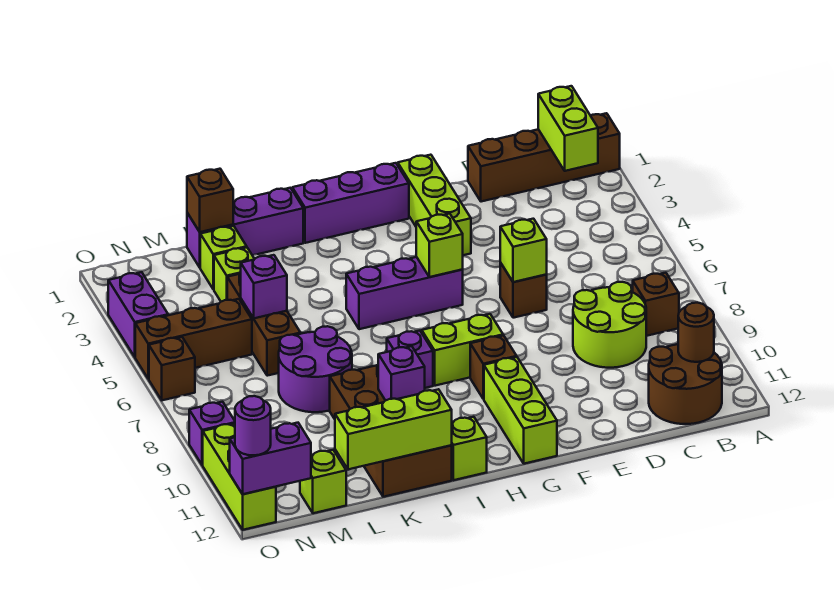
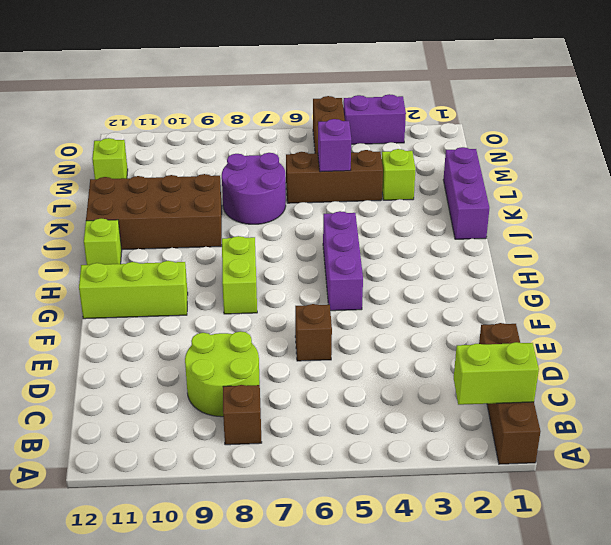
none -> brown 2x2 round brick [649,344,722,424]
none -> lime 1x3 brick [398,155,471,255]
none -> purple 1x3 brick [292,163,409,243]
none -> brown 1x1 brick [470,335,517,399]

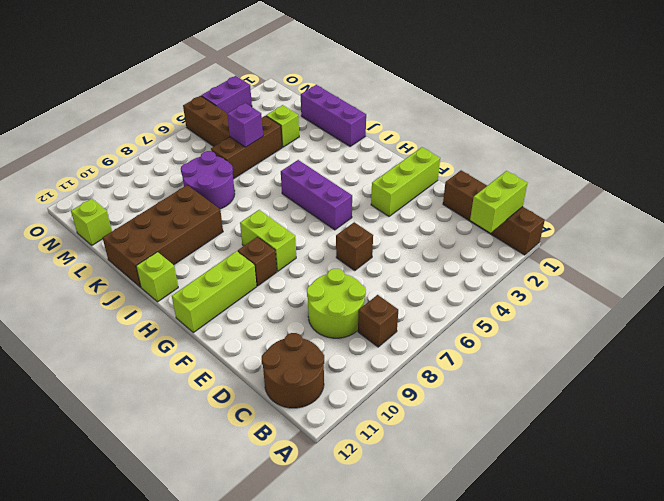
none -> purple 1x3 brick [292,163,409,243]
none -> purple 1x1 brick [387,331,433,388]
none -> lime 1x1 brick [200,226,247,289]
none -> brown 1x1 brick [149,337,195,400]

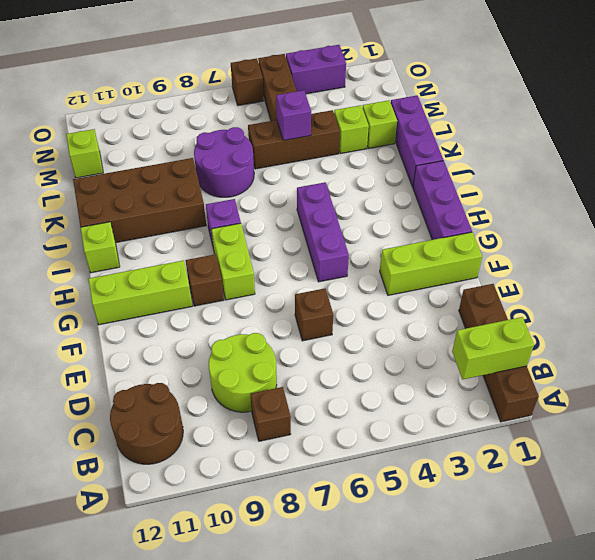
none -> purple 1x1 brick [189,402,235,465]
none -> lime 1x3 brick [203,424,276,530]
none -> brown 1x1 round brick [678,303,714,362]
none -> lime 1x1 brick [500,219,547,282]

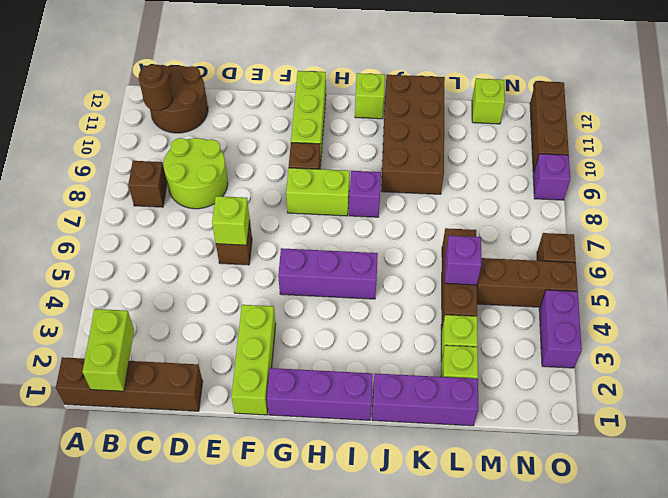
brown 1x3 brick [530,81,569,173] -> lime 1x3 brick [203,424,276,530]
none -> purple 2x2 round brick [279,326,352,412]
none -> lime 1x1 brick [416,214,463,277]
none -> purple 1x1 brick [378,346,425,401]
none -> lime 1x3 brick [335,389,452,469]

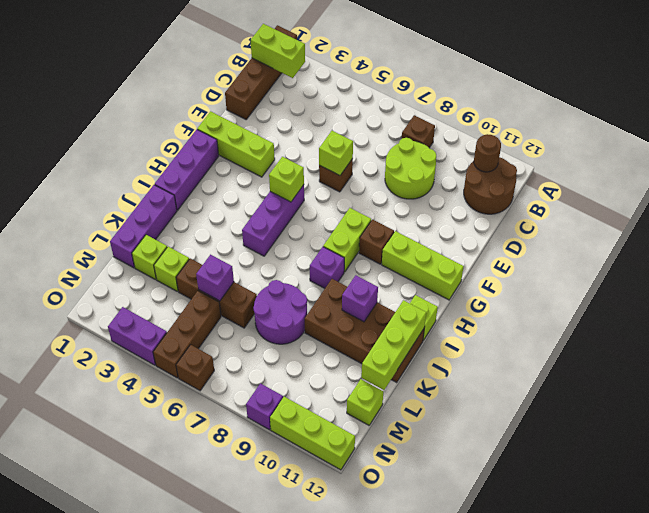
none -> brown 1x1 brick [187,169,233,232]
none -> purple 1x2 brick [230,423,311,494]
none -> purple 1x1 round brick [235,396,271,455]

